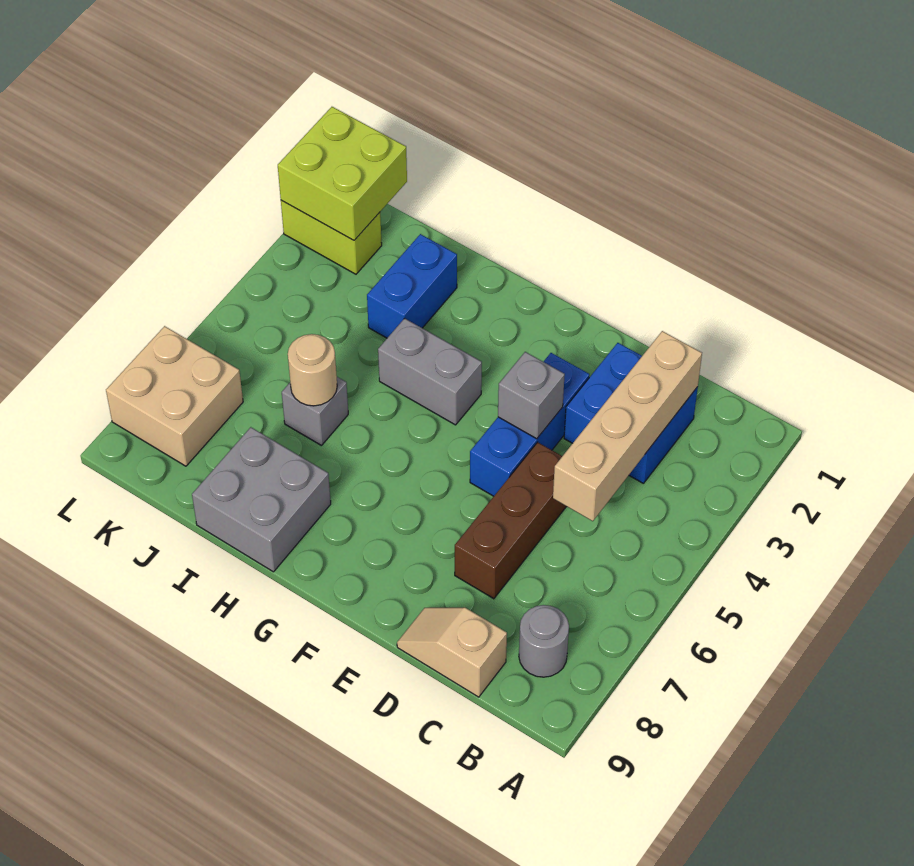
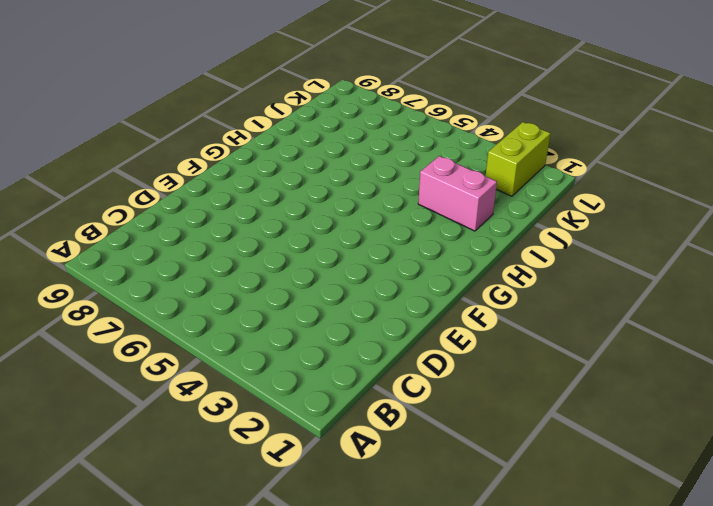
pink 1x2 brick [418,156,497,231] -> blue 1x2 brick [367,234,457,338]
none -> grey 1x1 round brick [519,605,569,677]
none -> blue 2x2 brick [564,343,698,484]
none -> tan 1x2 slope [397,608,507,697]

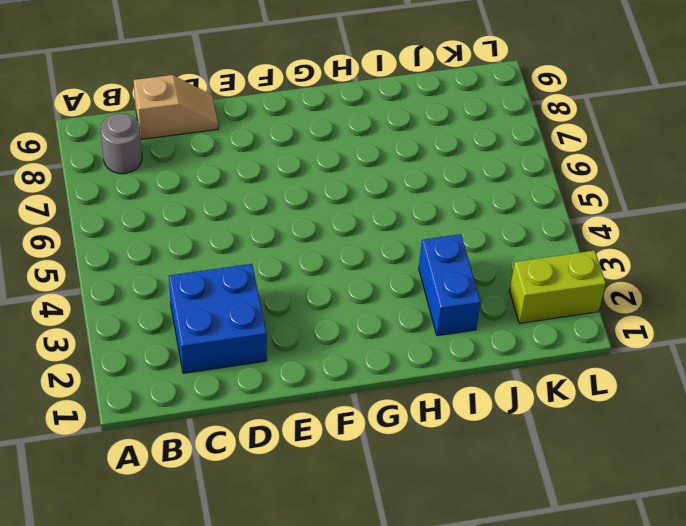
none -> brown 1x3 brick [455,442,567,599]
none -> blue 1x3 brick [470,353,589,496]
none -> grey 1x2 brick [378,318,482,425]

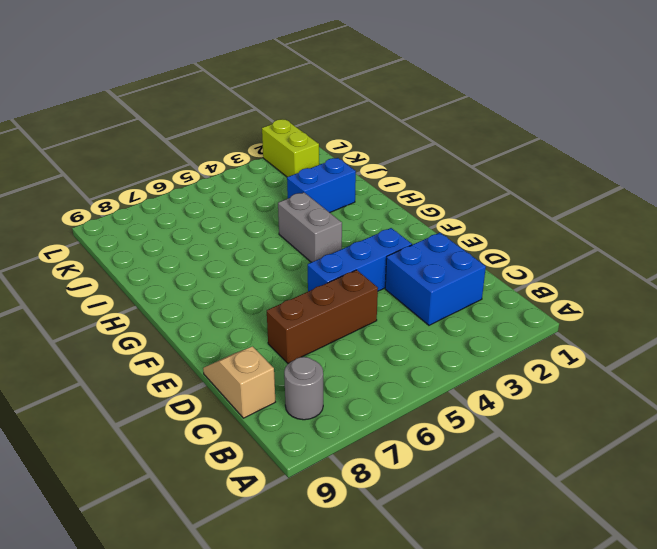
none -> grey 2x2 brick [192,427,331,572]
none -> grey 1x1 brick [282,377,348,446]
none -> tan 2x2 brick [106,326,243,466]

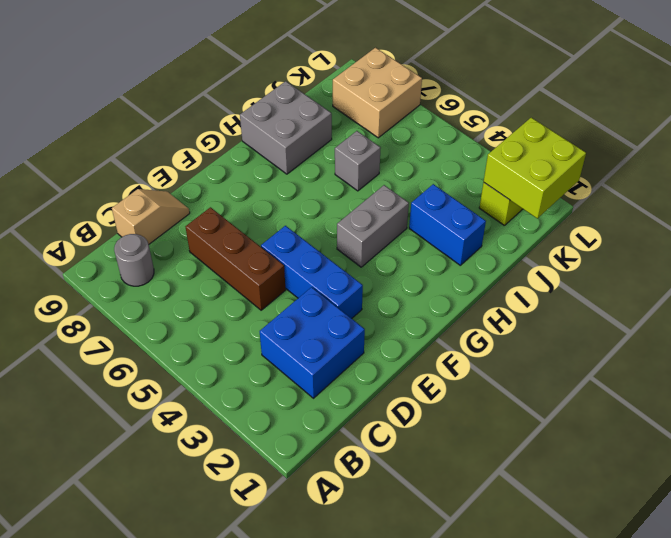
none -> tan 1x4 brick [553,331,702,521]
none -> grey 1x1 brick [498,352,565,439]
none -> tan 1x1 round brick [288,334,337,406]

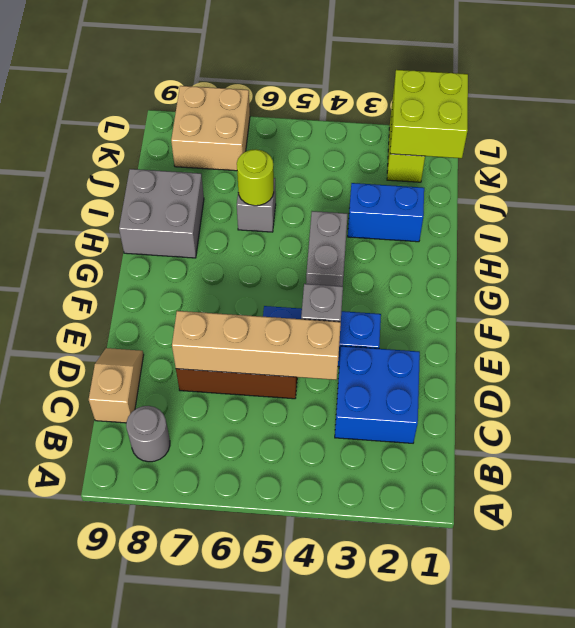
tan 1x4 brick [172,311,341,380] -> tan 1x4 brick moved to [553,331,702,521]
lime 1x1 round brick [237,149,274,206] -> tan 1x1 round brick [288,334,337,406]

